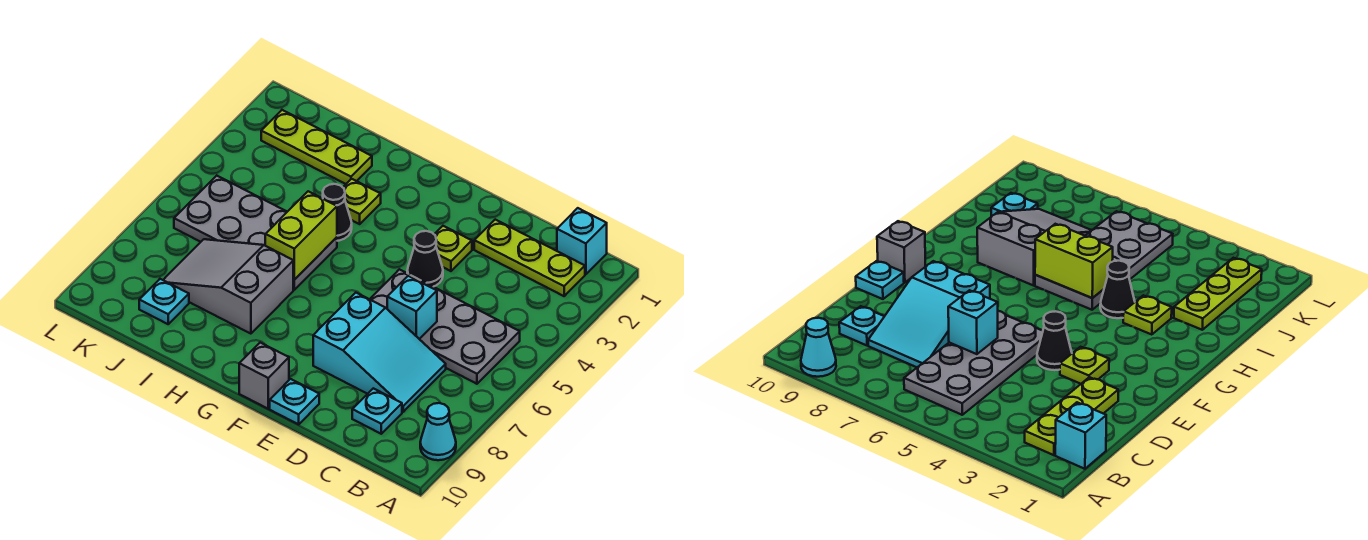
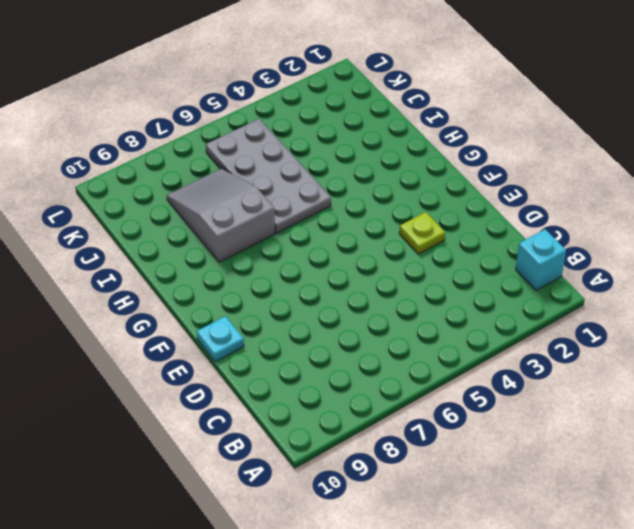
none -> cyan 1x1 cone [420,403,456,460]
none -> lime 1x3 plate [474,220,585,296]
none -> grey 2x4 plate [370,269,520,384]

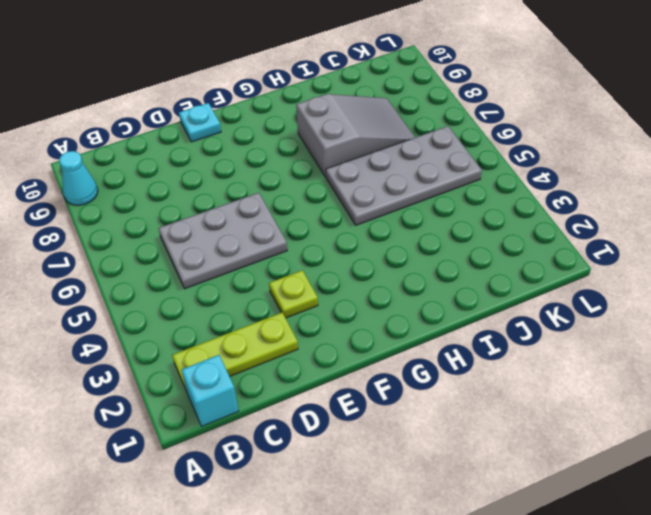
grey 2x3 plate [158,193,287,289] -> grey 2x4 plate [370,269,520,384]
none -> cyan 2x3 slope [313,293,446,412]
none -> cyan 1x1 plate [352,388,402,434]
none -> black 1x1 cone [407,231,443,287]

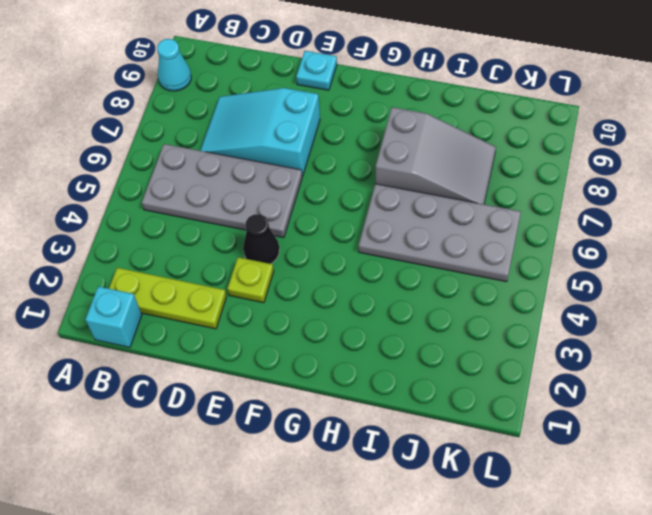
none -> cyan 1x1 plate [352,388,402,434]
none -> grey 1x1 brick [239,343,289,409]
none -> lime 1x1 plate [343,179,381,224]

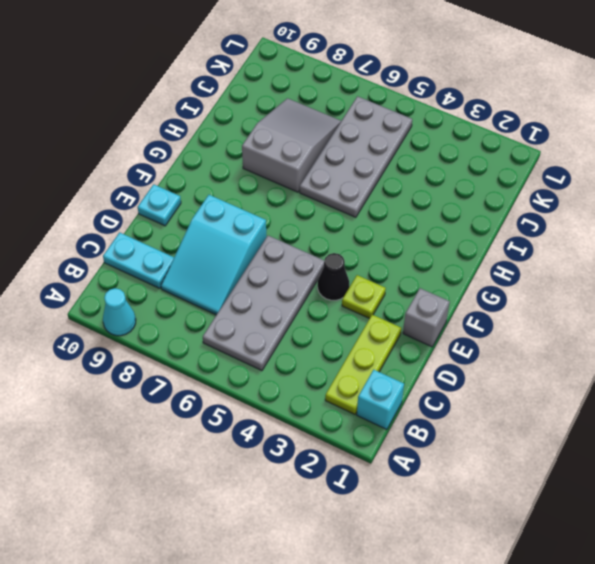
cyan 1x2 plate [103,232,174,289] -> cyan 1x1 plate [352,388,402,434]
grey 1x1 brick [403,288,450,347] -> grey 1x1 brick moved to [239,343,289,409]
none -> lime 1x1 plate [343,179,381,224]
none -> black 1x1 cone [323,184,352,241]
none -> lime 1x3 plate [261,110,372,184]

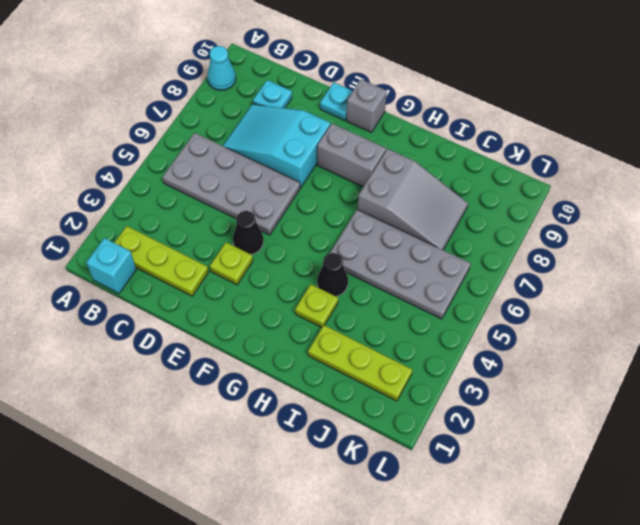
grey 1x2 brick [317,124,386,187] -> none
none -> cyan 1x1 plate [139,279,189,324]
none -> cyan 1x1 brick [387,276,437,339]
none -> lime 1x2 brick [265,191,337,280]

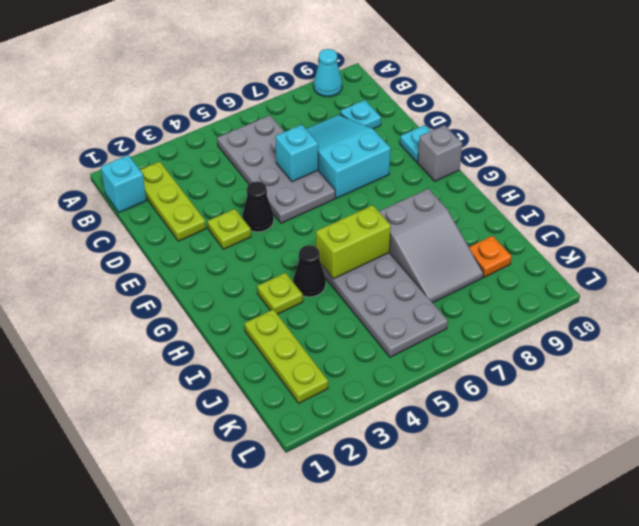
orange 1x1 plate [469,236,512,277] -> cyan 1x1 plate [139,279,189,324]

